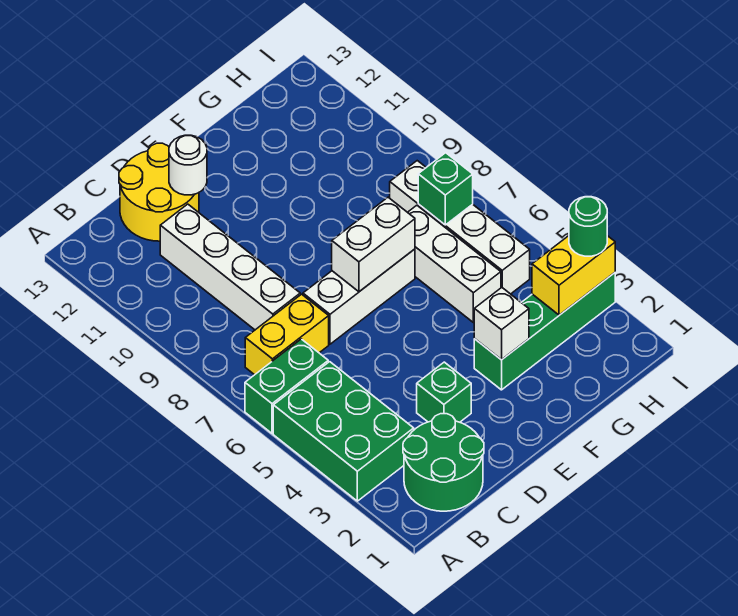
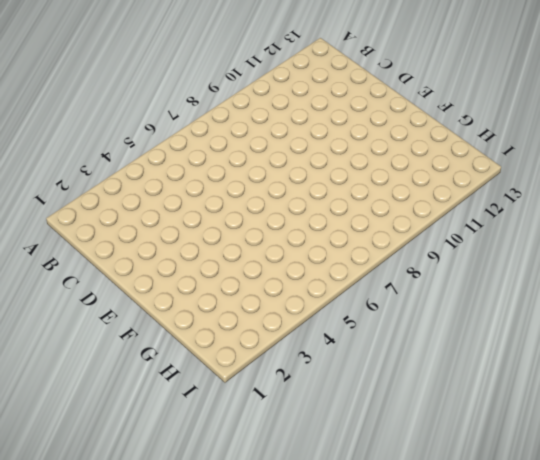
none -> green 2x3 brick [273,362,414,501]
none -> green 1x2 brick [245,339,328,433]
none -> green 2x2 round brick [403,414,484,511]

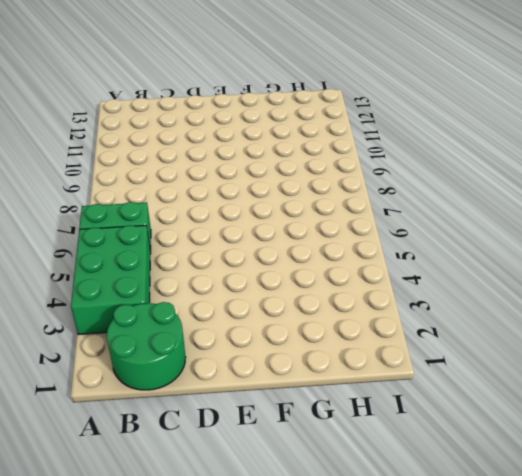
none -> yellow 1x2 brick [245,294,329,375]
none -> white 1x4 brick [160,204,300,330]
none -> yellow 2x2 round brick [119,143,199,241]

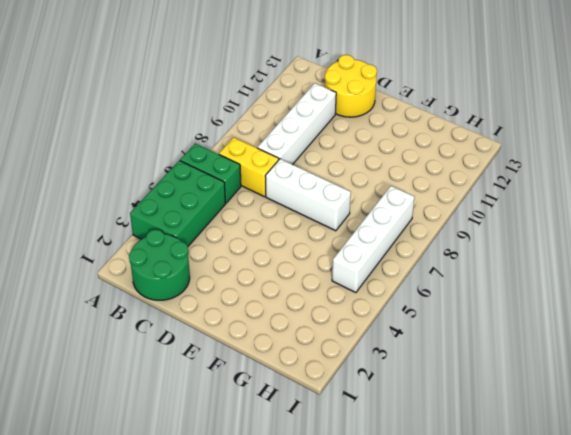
none -> green 1x1 brick [417,362,471,422]
none -> green 1x4 brick [474,273,615,390]
none -> white 1x3 brick [408,205,501,323]

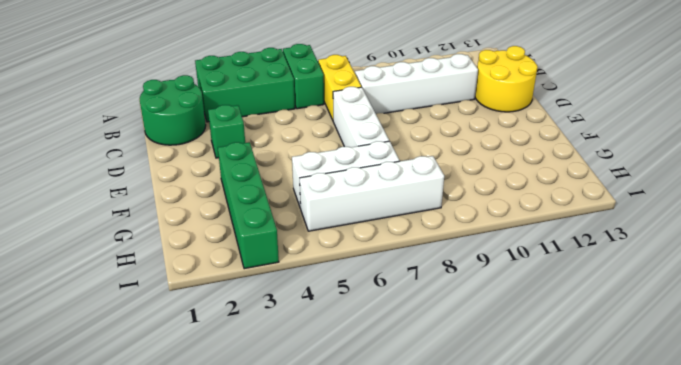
none -> white 1x1 round brick [169,135,207,195]
none -> white 1x2 brick [332,197,415,292]
none -> white 1x1 brick [474,288,529,360]

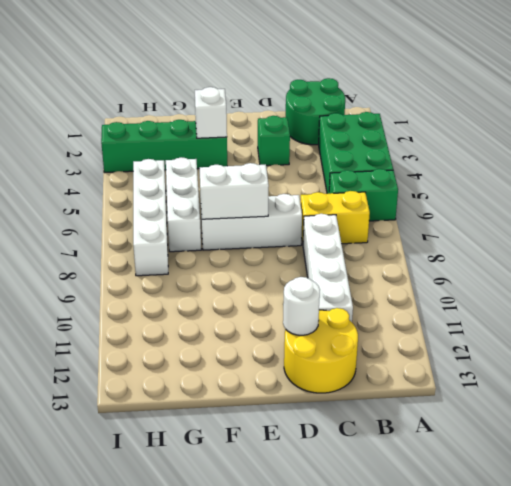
none -> yellow 1x2 brick [532,236,615,315]
none -> green 1x1 brick [418,153,473,225]
none -> green 1x1 round brick [569,197,607,256]

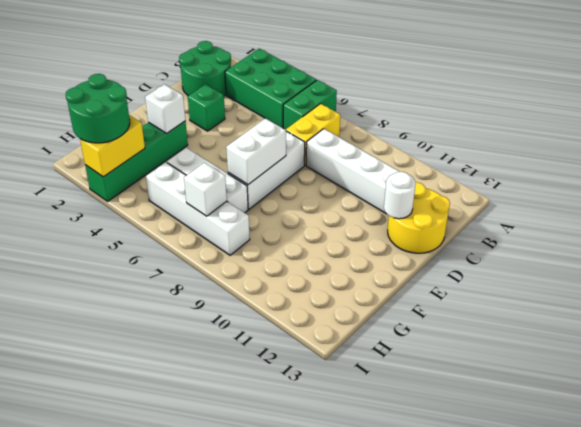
green 2x2 round brick [66,74,130,143] -> green 1x1 round brick [569,197,607,256]
white 1x1 brick [184,163,227,216] -> green 1x1 brick [418,153,473,225]

